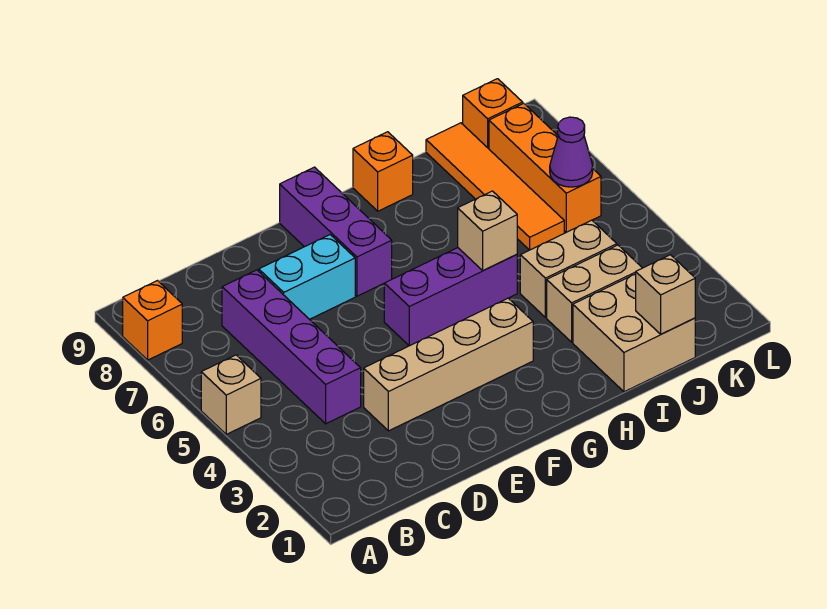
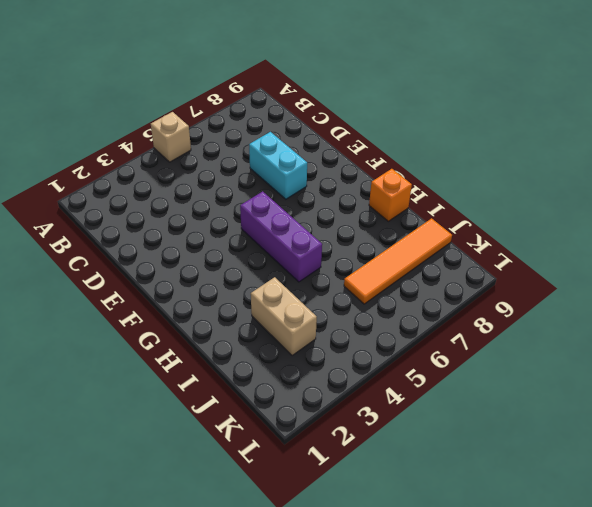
none -> orange 1x1 brick [123,281,182,360]
none -> purple 1x4 brick [222,270,361,424]
none -> tan 1x4 brick [364,298,533,431]

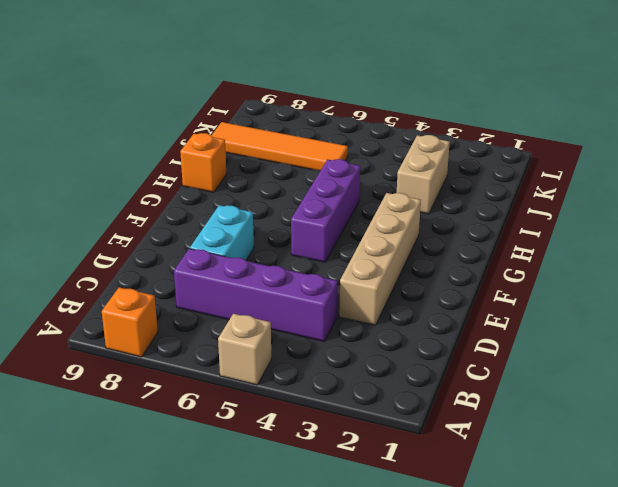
none -> purple 1x3 brick [280,167,392,296]
none -> tan 2x2 brick [573,274,695,392]
none -> tan 1x2 brick [520,220,617,317]

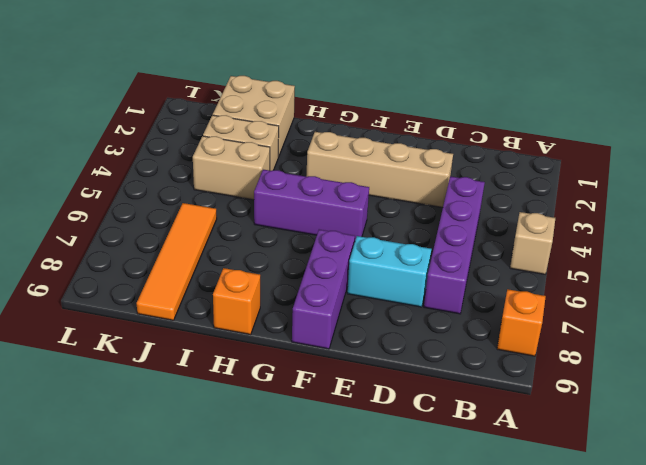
none -> orange 1x3 brick [489,103,601,232]
none -> orange 1x1 brick [463,79,523,149]
none -> tan 1x1 brick [458,191,517,271]

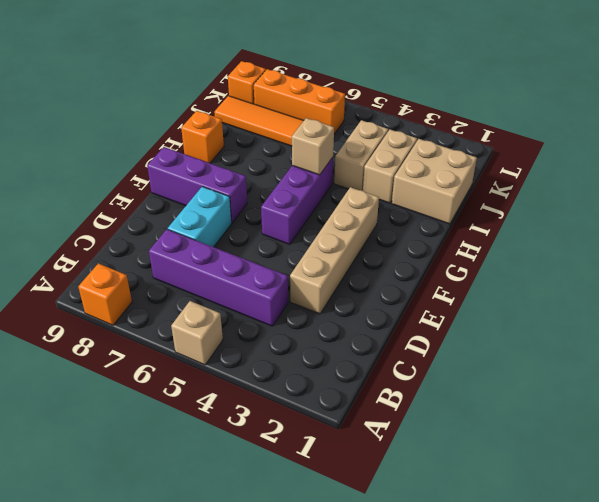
none -> tan 1x1 brick [636,255,695,334]
none -> purple 1x1 cone [550,117,593,187]

